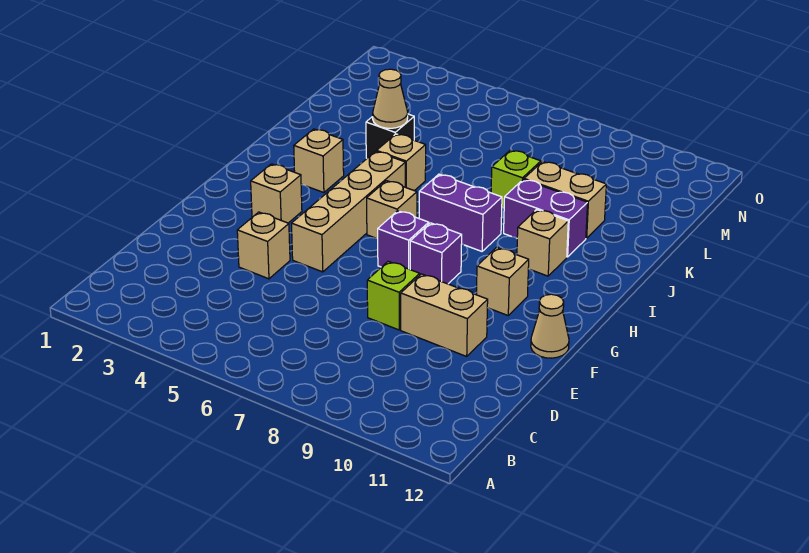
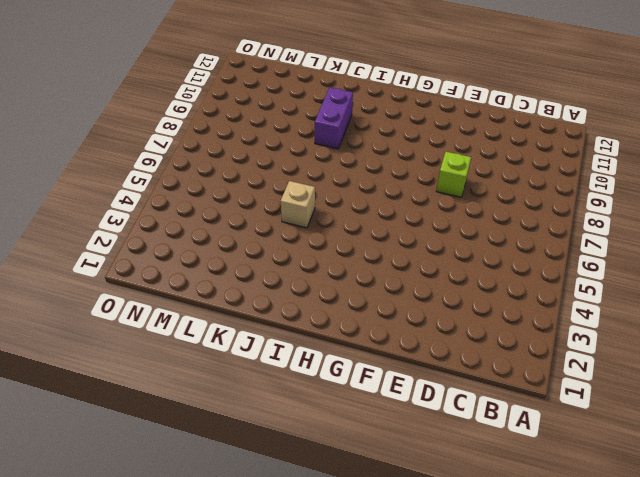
none -> tan 1x1 brick [237,212,290,279]
none -> tan 1x2 brick [401,274,488,356]
none -> tan 1x4 brick [292,151,405,272]

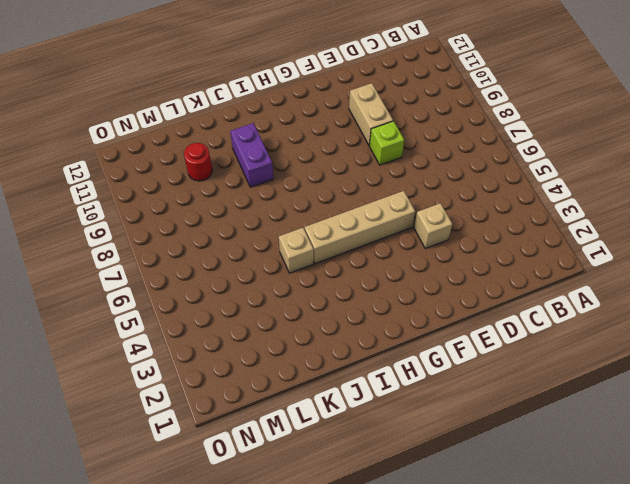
red 1x1 round brick [184,143,212,181] -> none
none -> tan 1x1 cone [531,294,569,358]
none -> tan 1x1 brick [251,164,302,223]
none -> purple 1x1 brick [378,211,429,269]

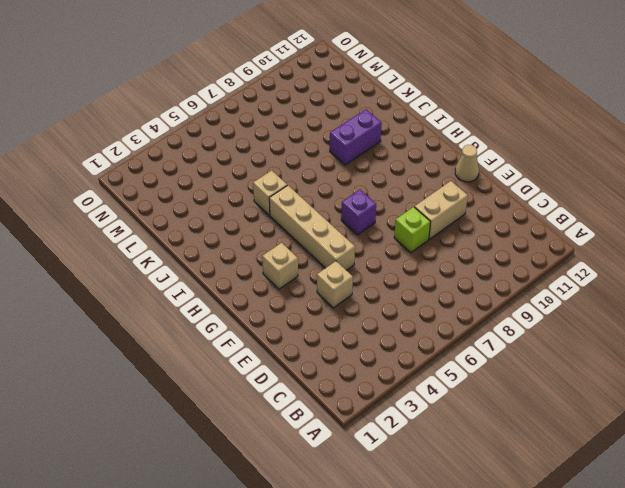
none -> purple 1x1 brick [410,223,462,284]
none -> tan 1x1 brick [476,247,529,315]
none -> tan 1x1 brick [367,181,417,239]

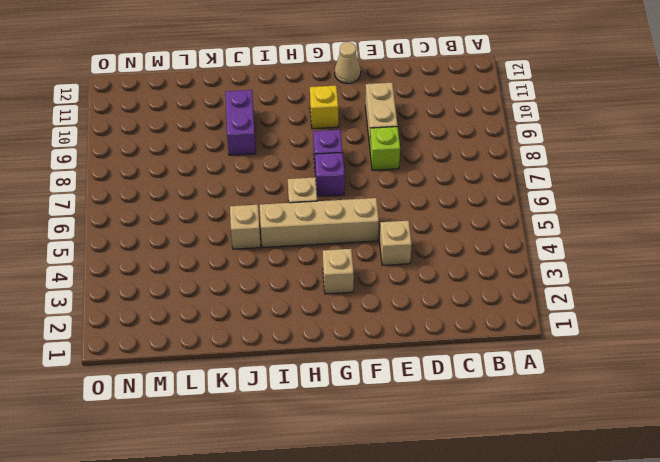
yellow 1x1 brick [310,86,338,129] -> tan 1x1 brick [476,247,529,315]
none -> tan 1x1 brick [294,129,344,193]
none -> purple 1x2 brick [419,174,502,251]
none -> tan 1x1 brick [517,210,568,276]

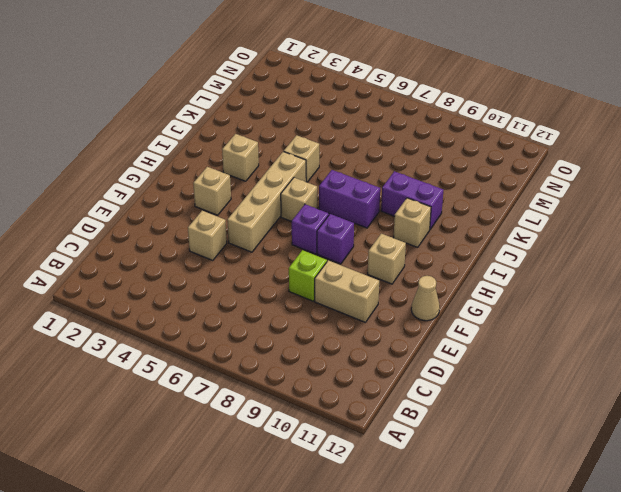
none -> black 1x1 brick [366,114,414,158]
none -> lime 1x1 brick [491,150,541,208]
none -> tan 1x2 brick [524,162,606,238]

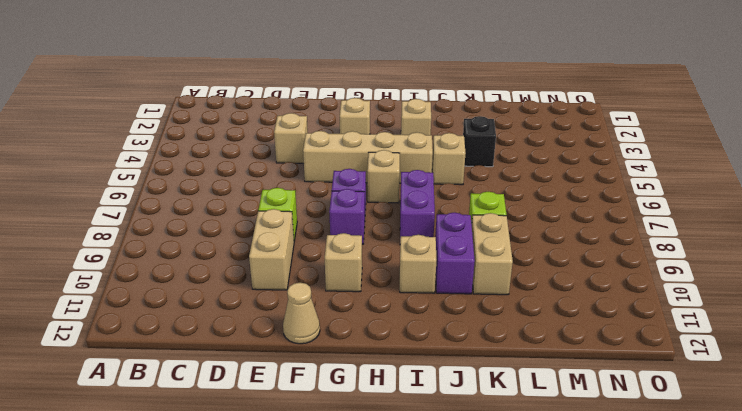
none -> tan 1x1 cone [373,69,408,128]

